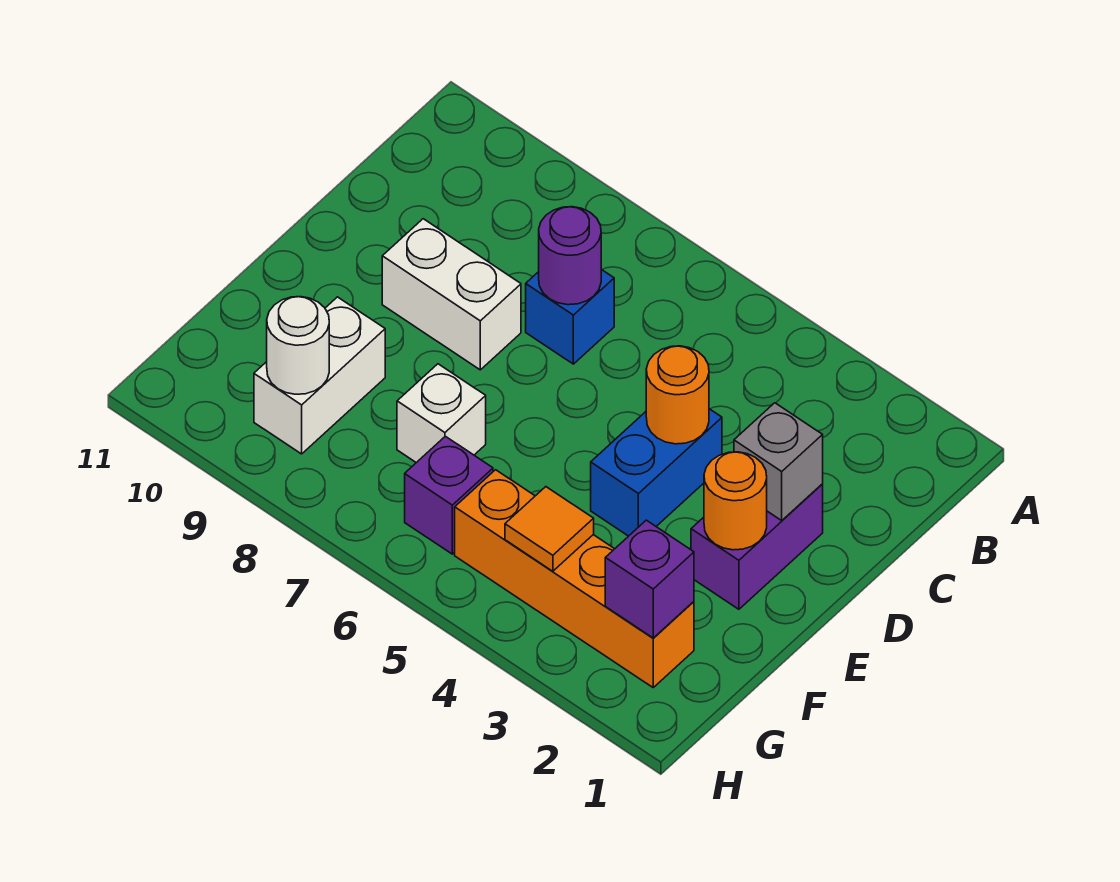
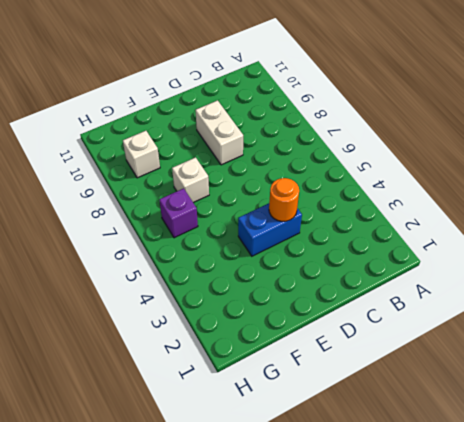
white 1x1 brick [123,131,160,178] -> white 1x2 brick [254,297,385,454]
none -> blue 1x1 brick [526,269,614,364]
none -> purple 1x2 brick [691,484,823,609]
none -> orange 1x4 brick [455,470,694,687]

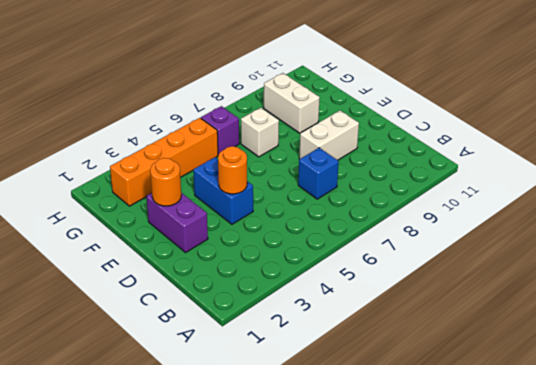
none -> purple 1x1 round brick [539,207,601,305]
none -> grey 1x1 brick [734,403,823,520]
none -> purple 1x1 brick [605,520,694,638]

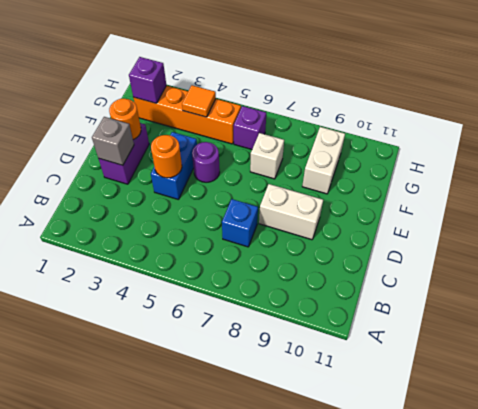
purple 1x1 round brick [192,142,220,182] -> purple 1x1 round brick moved to [539,207,601,305]
none -> white 1x1 round brick [267,297,329,394]

